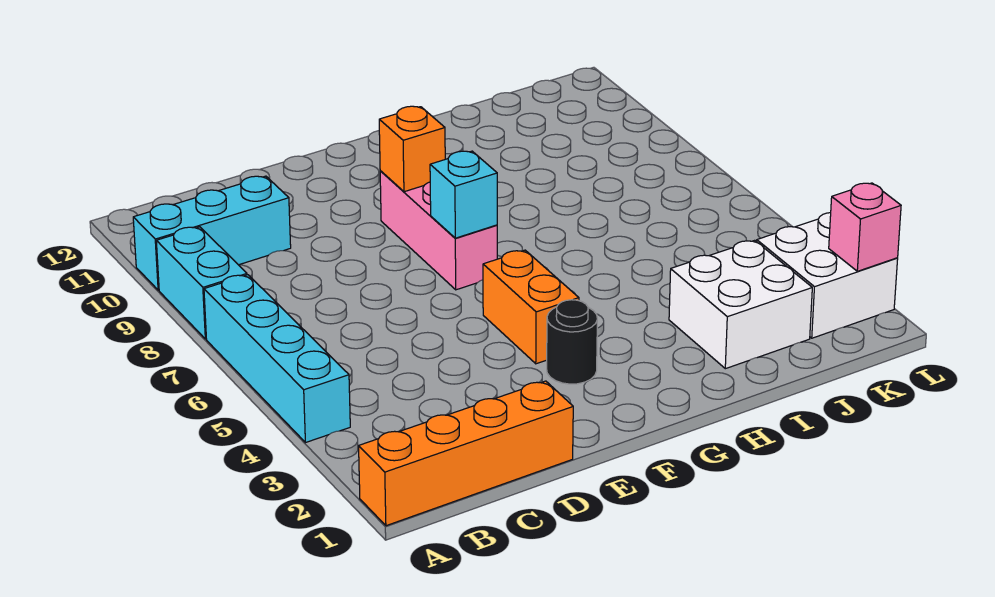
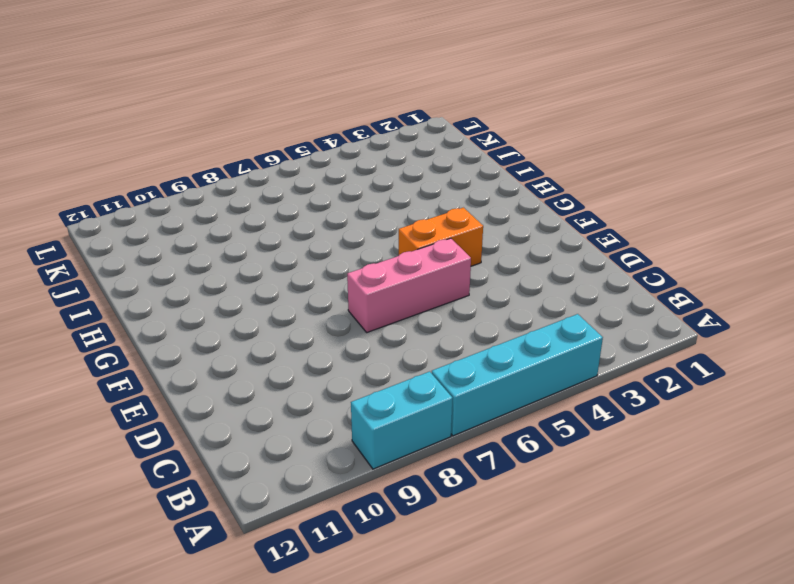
pink 1x3 brick [347,238,471,332] -> pink 1x3 brick moved to [380,171,497,290]
none -> orange 1x4 brick [359,381,573,526]
none -> cyan 1x3 brick [133,176,291,290]
none -> black 1x1 round brick [547,300,597,384]

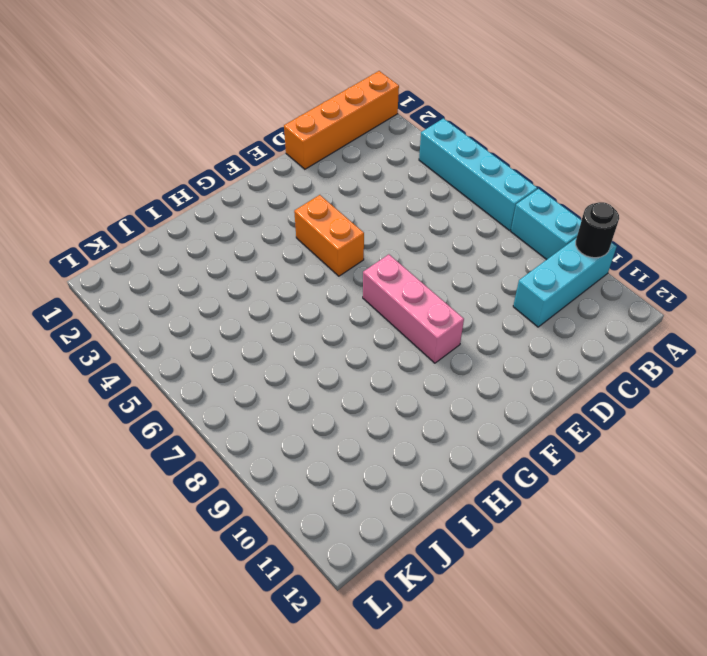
black 1x1 round brick [576,202,619,258] -> black 1x1 round brick moved to [547,300,597,384]
none -> white 2x2 brick [669,240,812,369]
none -> white 2x2 brick [757,213,898,338]
none -> cyan 1x1 brick [430,151,497,238]

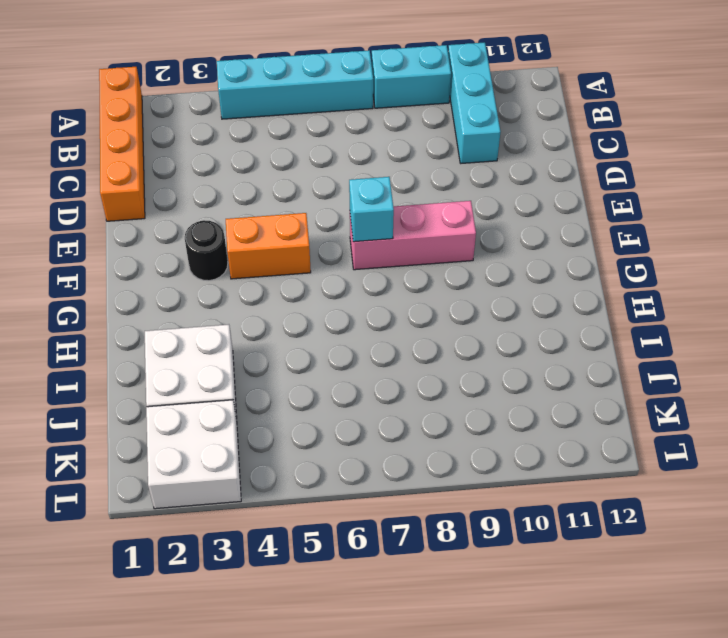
none -> orange 1x1 brick [379,106,445,192]
none -> pink 1x1 brick [829,183,901,271]

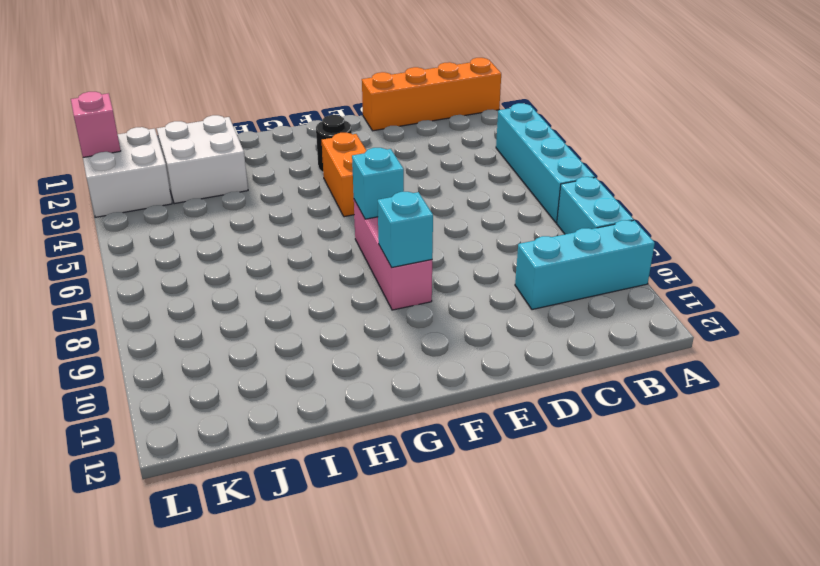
cyan 1x1 brick [378,192,433,267] -> orange 1x1 brick [379,106,445,192]

